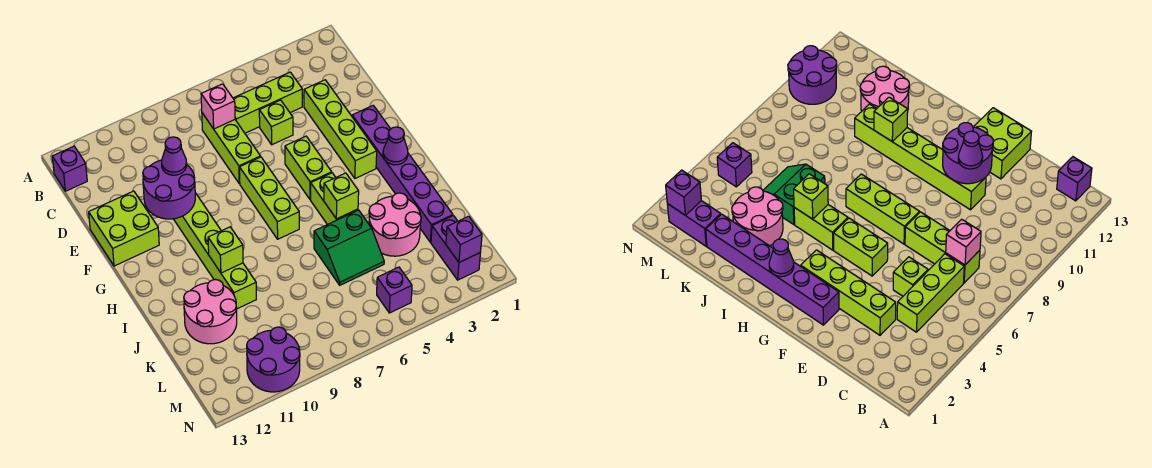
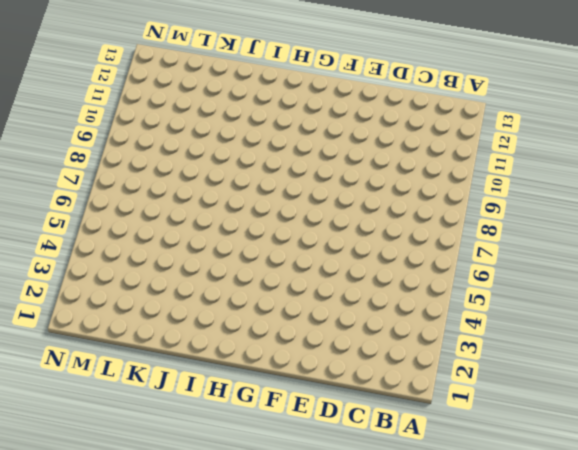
none -> purple 1x1 brick [52,146,87,191]
none -> lime 1x3 brick [233,72,302,133]
none -> lime 1x3 brick [202,113,261,184]

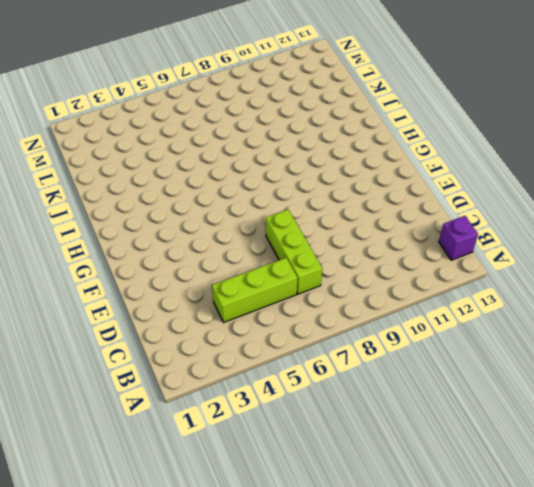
none -> lime 1x4 brick [304,80,377,178]
none -> lime 1x1 brick [259,100,293,145]
none -> lime 1x6 brick [174,193,256,309]

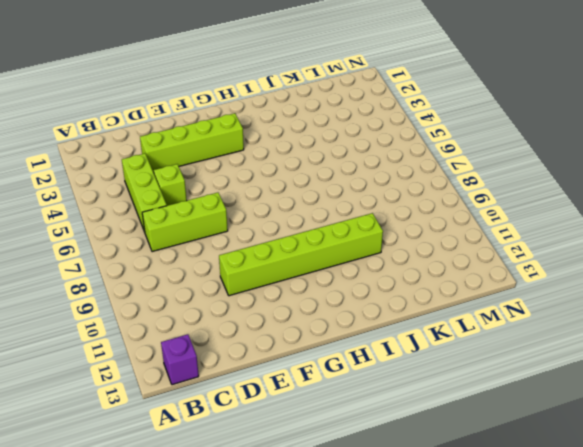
none -> lime 2x2 brick [89,191,159,266]
none -> purple 1x6 brick [352,106,453,242]
none -> lime 1x2 brick [285,136,332,199]

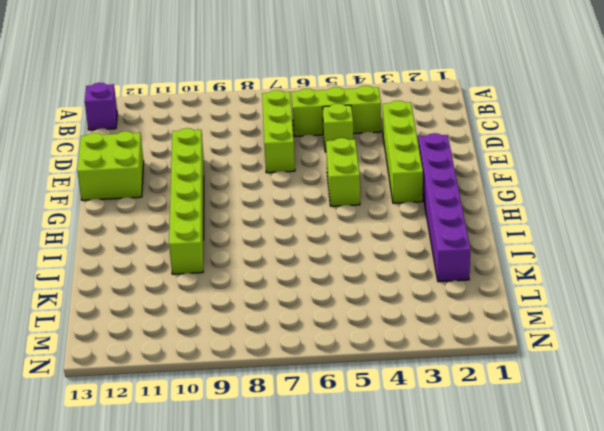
none -> lime 1x3 brick [240,157,299,239]
none -> lime 1x2 brick [311,173,358,225]
none -> pink 2x2 round brick [369,193,421,256]

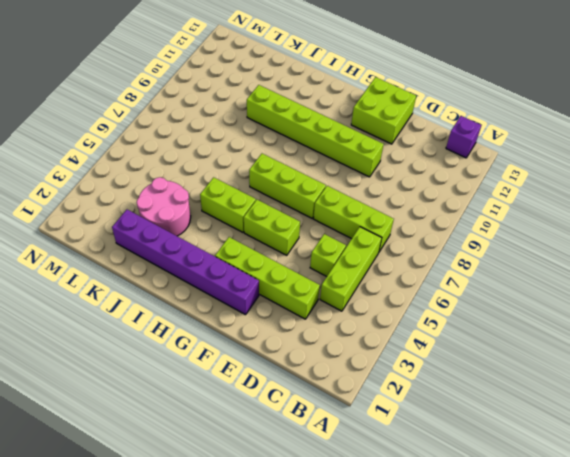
none -> green 2x2 slope [314,210,384,285]
none -> pink 2x2 round brick [184,280,237,344]
none -> purple 1x2 brick [431,216,481,280]

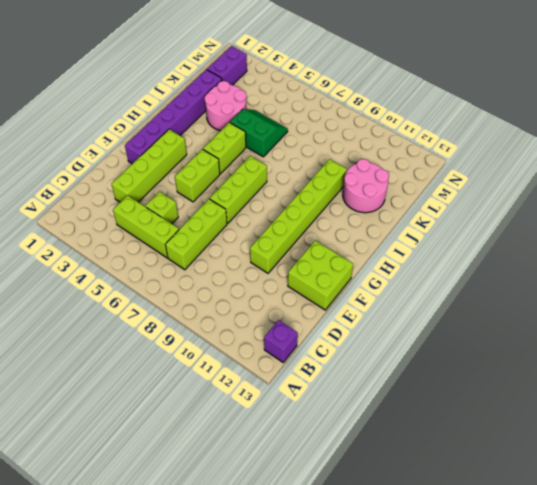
none -> purple 1x1 brick [377,267,412,313]
none -> purple 2x2 round brick [247,327,300,392]
none -> pink 1x1 brick [201,84,235,129]

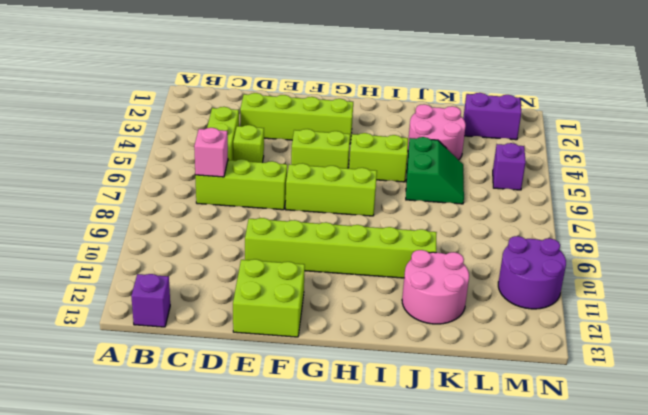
none -> purple 1x6 brick [352,106,453,242]
none -> purple 2x2 round brick [143,160,195,219]
none -> purple 1x1 cone [383,127,408,165]

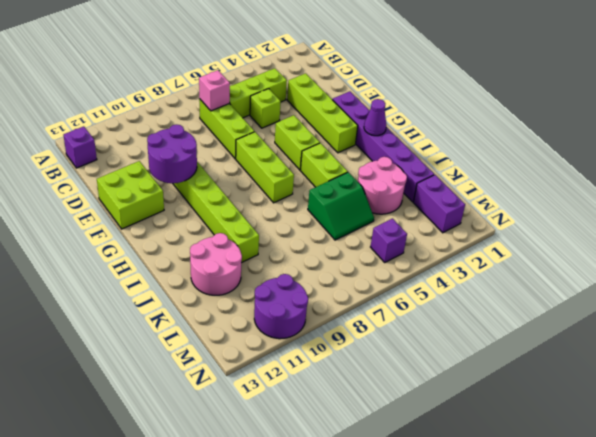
none -> lime 1x1 brick [324,173,359,219]
none -> lime 1x1 brick [208,227,243,273]
none -> purple 1x1 brick [446,216,482,262]

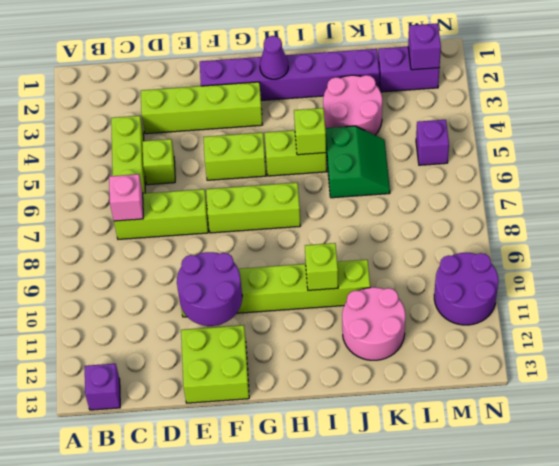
none -> purple 1x1 cone [162,137,187,175]

